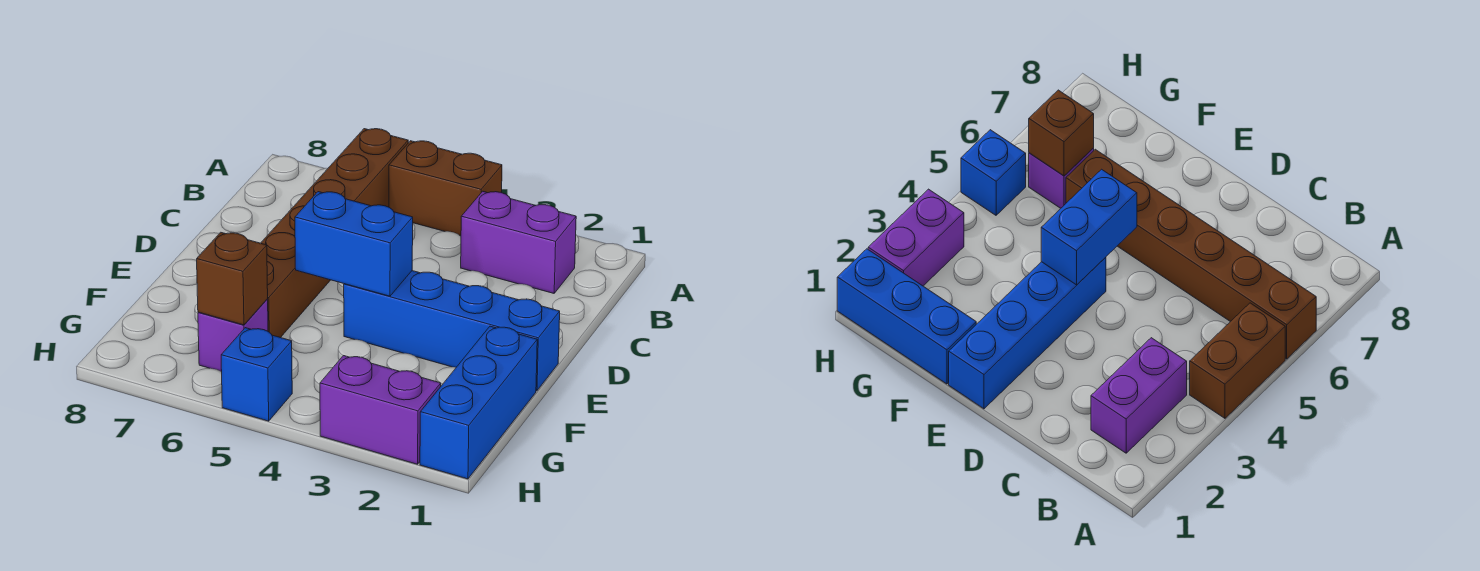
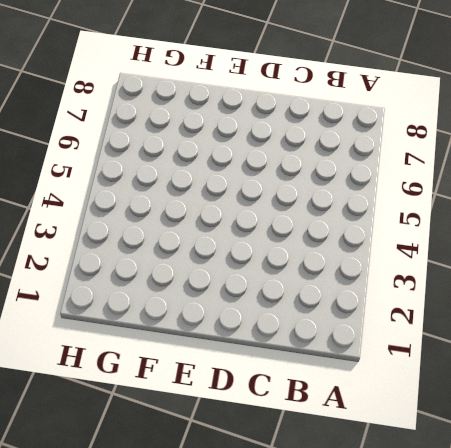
none -> brown 1x2 brick [389,141,502,236]
none -> brown 1x6 brick [261,129,408,338]

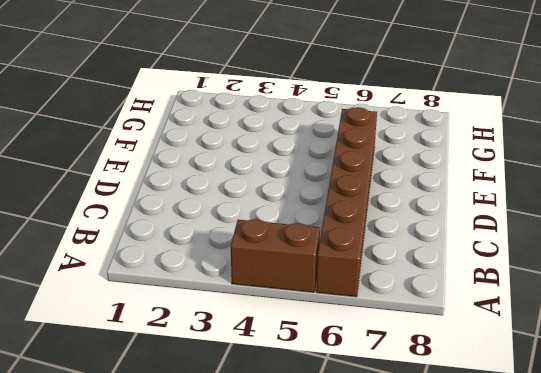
none -> purple 1x2 brick [461,191,576,293]
none -> blue 1x4 brick [344,271,560,391]

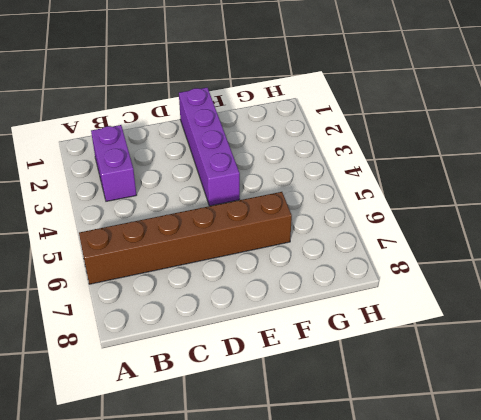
purple 1x4 brick [179,88,240,206] -> blue 1x4 brick [344,271,560,391]
none -> brown 1x2 brick [389,141,502,236]
none -> blue 1x3 brick [420,326,537,479]

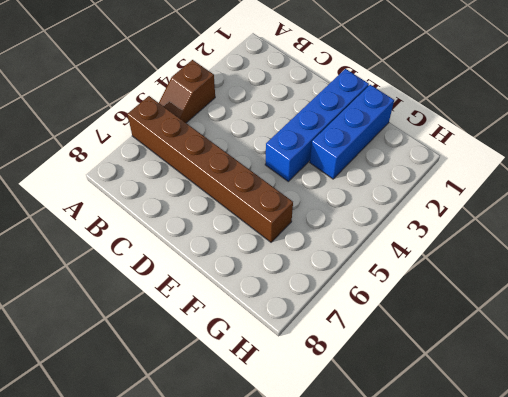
brown 1x2 slope [159,60,215,123] -> brown 1x2 brick [389,141,502,236]
blue 1x3 brick [310,85,394,179] -> blue 1x3 brick turned to [420,326,537,479]
none -> purple 1x2 brick [461,191,576,293]
none -> purple 1x1 brick [198,299,268,372]

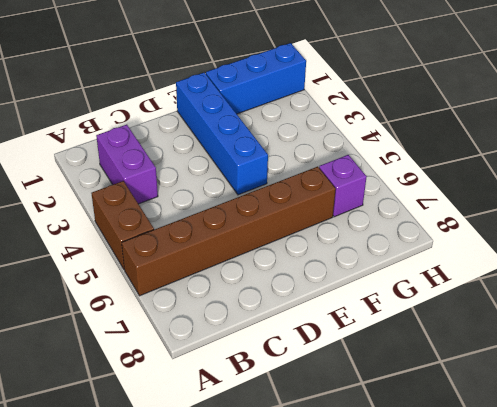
none -> purple 1x2 brick [320,356,441,464]
none -> blue 1x1 brick [221,328,292,421]

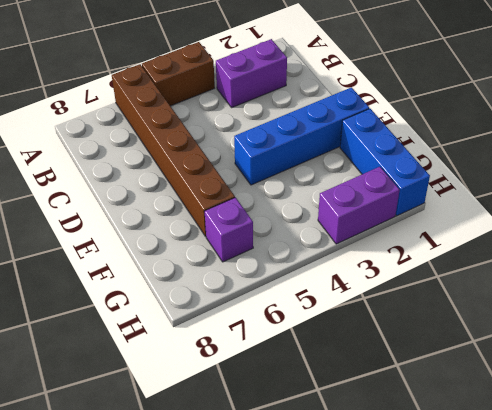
none -> blue 1x1 brick [221,328,292,421]
none -> blue 1x2 brick [295,192,413,296]

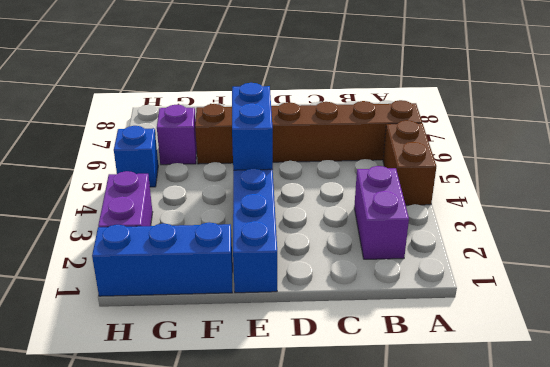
none -> brown 1x1 brick [197,232,268,325]

